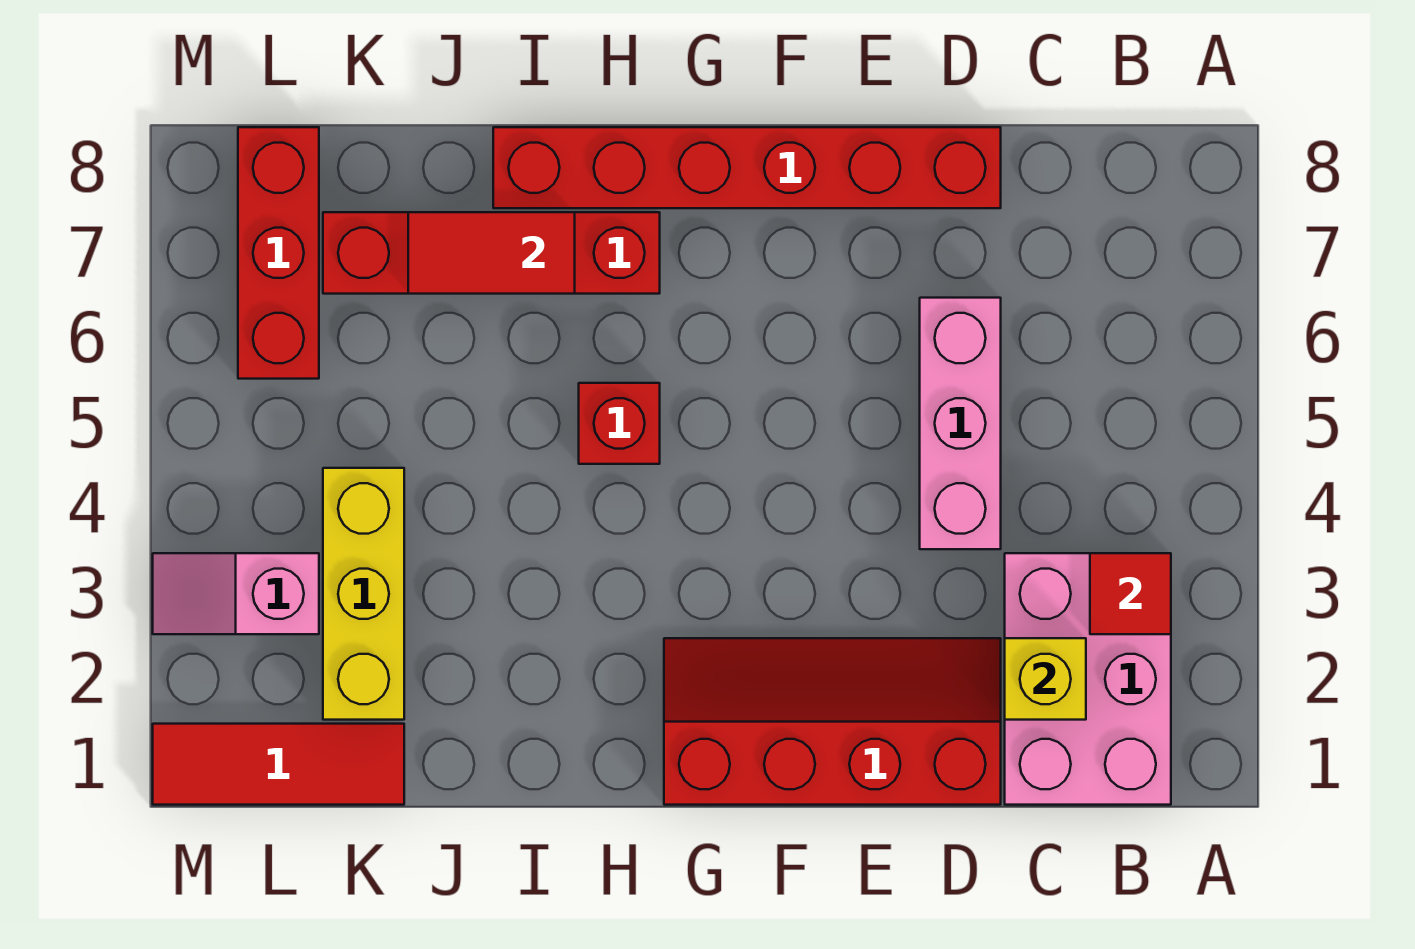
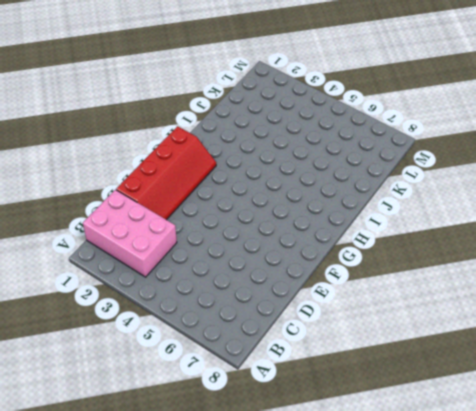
none -> pink 1x3 brick [920,298,1001,549]
none -> red 1x6 brick [493,127,1001,208]
none -> red 1x1 brick [579,383,660,464]

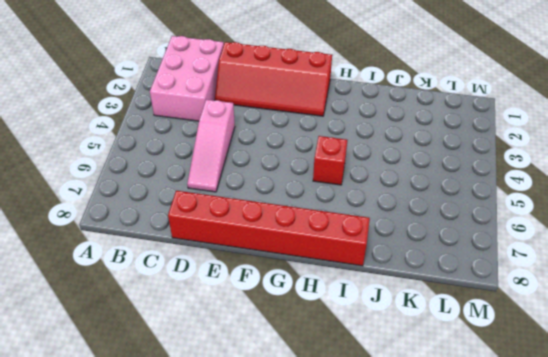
pink 1x3 slope [187,100,235,192] -> pink 1x3 brick [920,298,1001,549]
none -> red 1x4 brick [323,212,660,294]
none -> red 1x3 tile [153,724,404,805]
none -> yellow 1x3 brick [323,468,404,720]

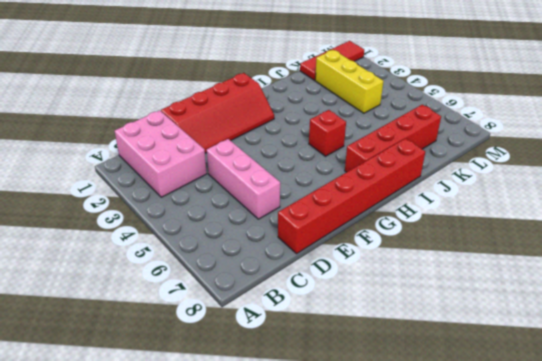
none -> pink 1x2 slope [153,553,319,634]
none -> red 1x3 brick [238,127,319,379]
none -> red 1x1 tile [1090,553,1171,634]

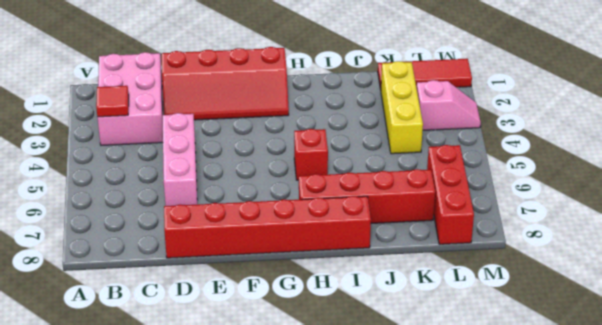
none -> yellow 1x1 brick [1005,638,1086,720]
none -> red 1x2 tile [408,212,575,294]

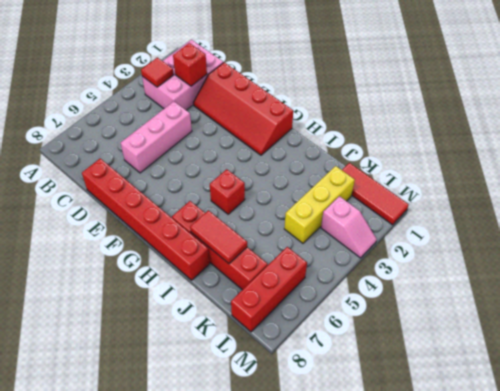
red 1x1 brick [173,43,207,86] -> yellow 1x1 brick [1005,638,1086,720]

